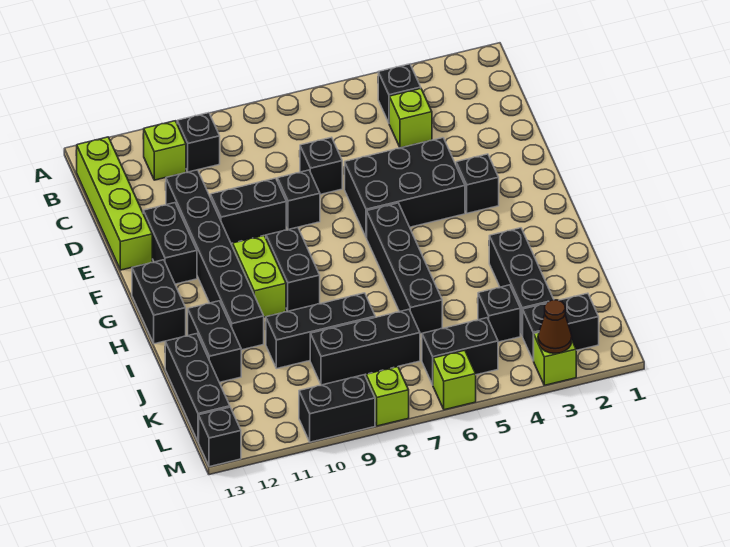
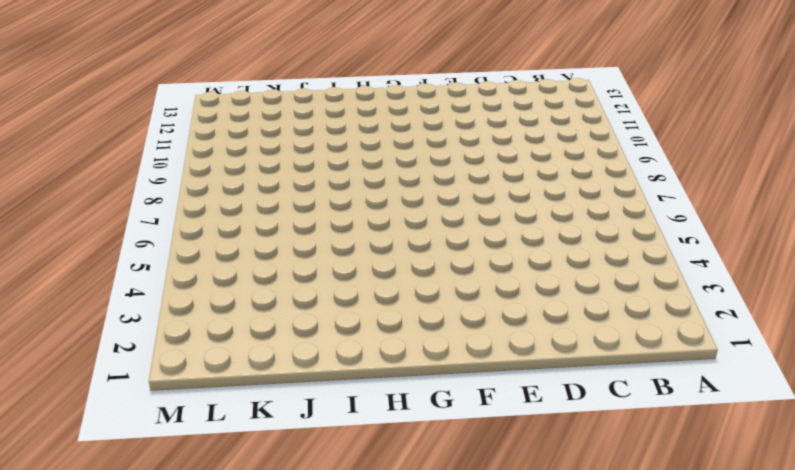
none -> black 1x1 brick [378,64,421,123]
none -> black 1x1 brick [177,113,220,172]
none -> lime 1x1 brick [143,121,186,180]
none -> lime 1x4 brick [77,137,152,270]

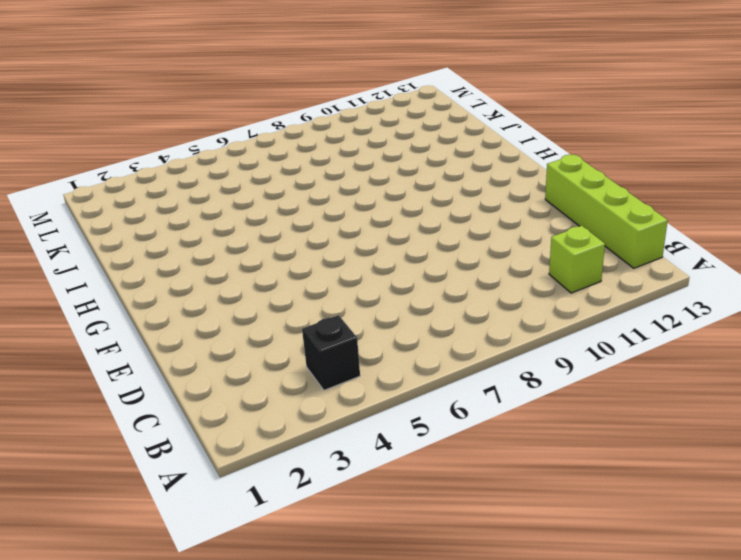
none -> black 1x1 brick [177,113,220,172]
none -> lime 1x1 brick [389,89,432,148]
none -> black 1x1 brick [300,137,342,195]
none -> black 1x6 brick [166,170,264,350]

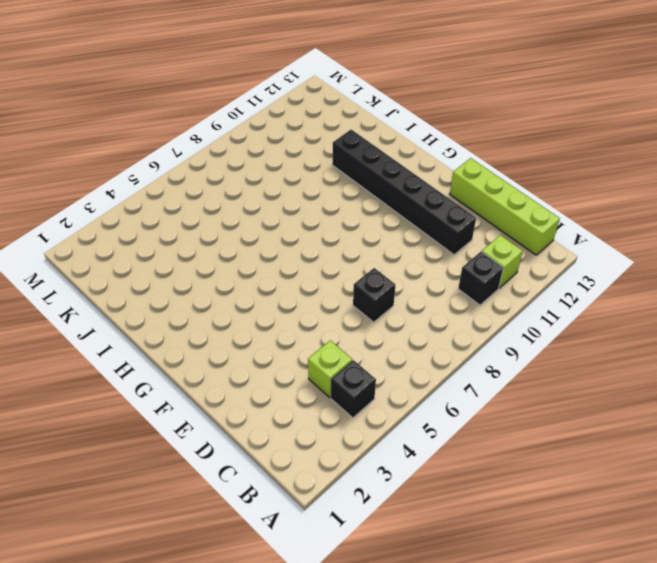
none -> black 2x3 brick [344,138,465,238]
none -> black 1x1 brick [277,170,320,230]
none -> black 1x2 brick [210,178,286,243]
none -> black 1x2 brick [143,203,197,284]

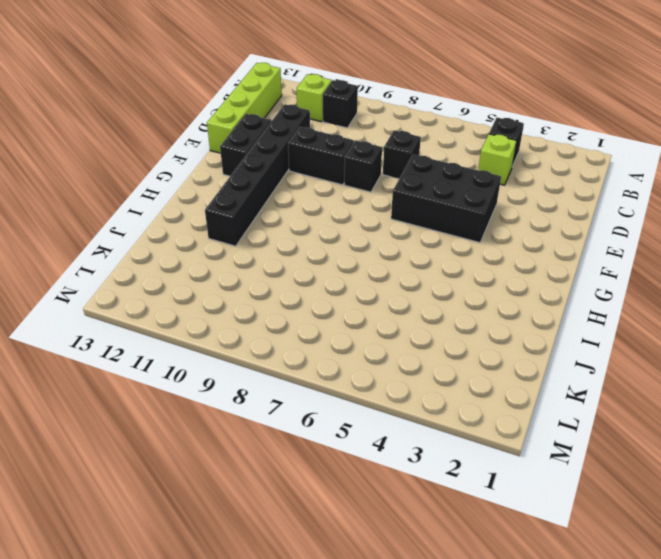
none -> black 1x1 brick [456,154,499,213]
none -> black 1x4 brick [367,203,442,334]
none -> black 1x2 brick [266,227,320,311]
none -> lime 1x2 brick [233,235,286,317]

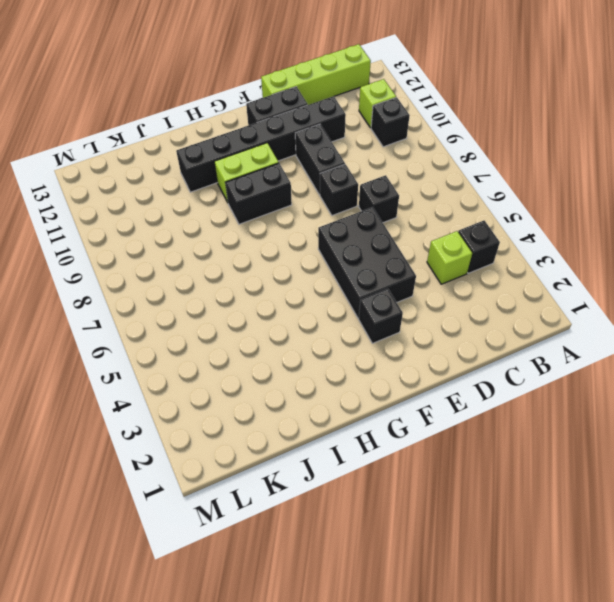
none -> black 1x4 brick [367,203,442,334]
none -> black 1x2 brick [132,260,186,344]
none -> black 1x3 brick [489,228,554,336]
none -> black 1x2 brick [188,301,241,382]

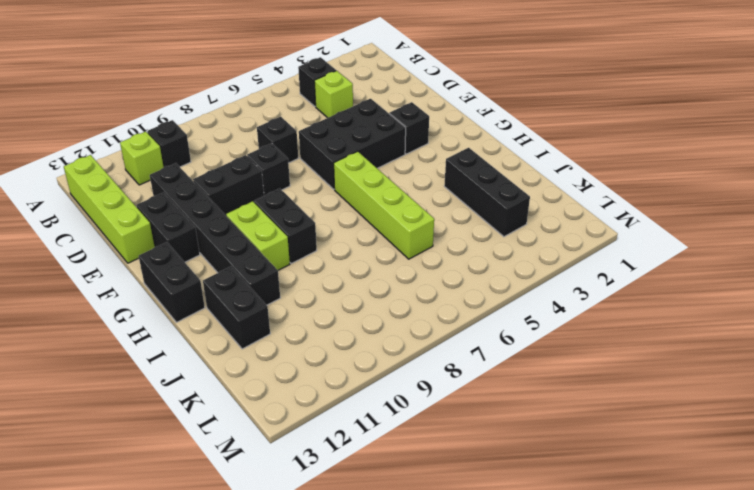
lime 1x4 brick [334,151,434,259] -> black 1x4 brick [367,203,442,334]
none -> black 1x3 brick [266,293,375,369]
none -> black 1x3 brick [165,334,230,442]
none -> black 1x1 brick [478,285,520,342]
none -> black 1x3 brick [310,309,420,385]

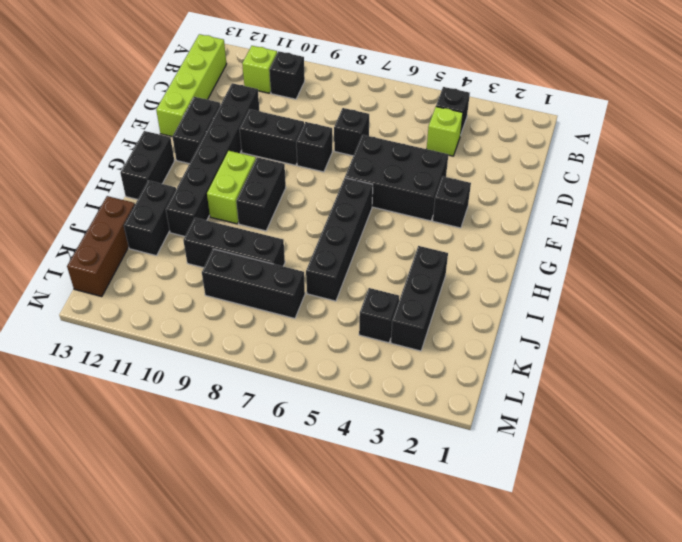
brown 1x3 brick [67,196,135,297] -> black 1x3 brick [165,334,230,442]
none -> black 1x2 brick [523,293,599,361]
none -> black 1x2 brick [422,318,498,385]
none -> lime 1x1 brick [534,332,576,385]
none -> lime 1x1 brick [433,350,476,410]

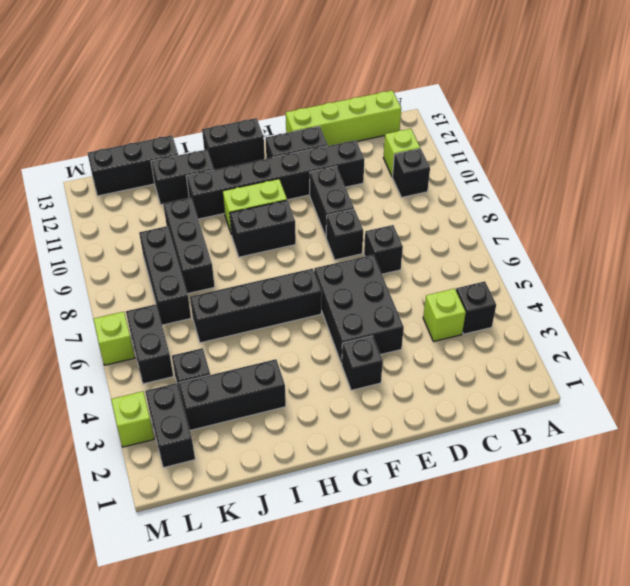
none -> lime 1x1 brick [366,367,409,426]
none -> black 1x2 brick [299,375,375,442]
none -> black 1x1 brick [199,407,241,467]
none -> brown 1x1 cone [538,300,572,353]

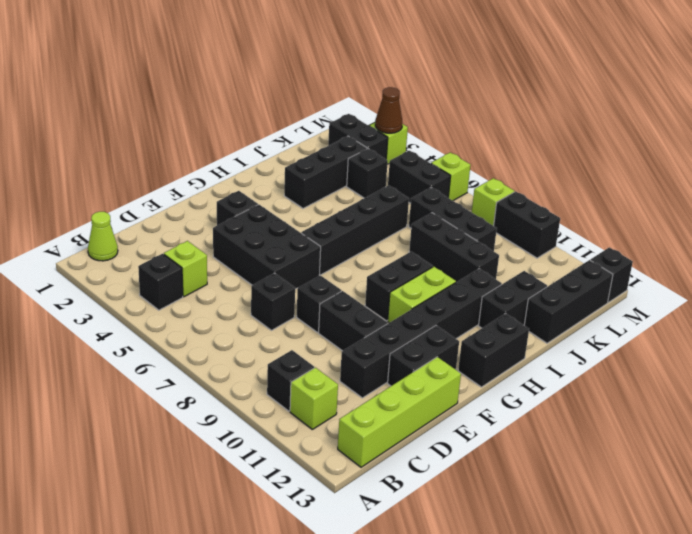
lime 1x1 cone [88,212,118,261] -> none

